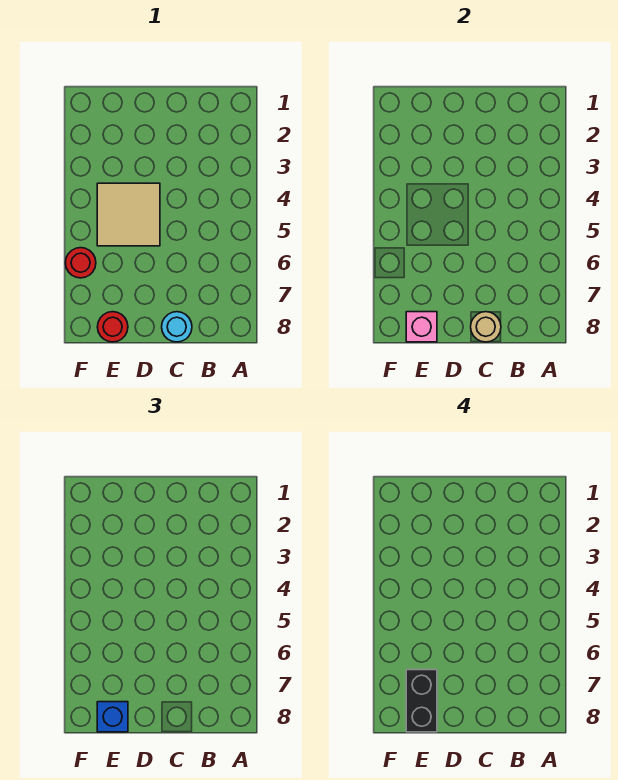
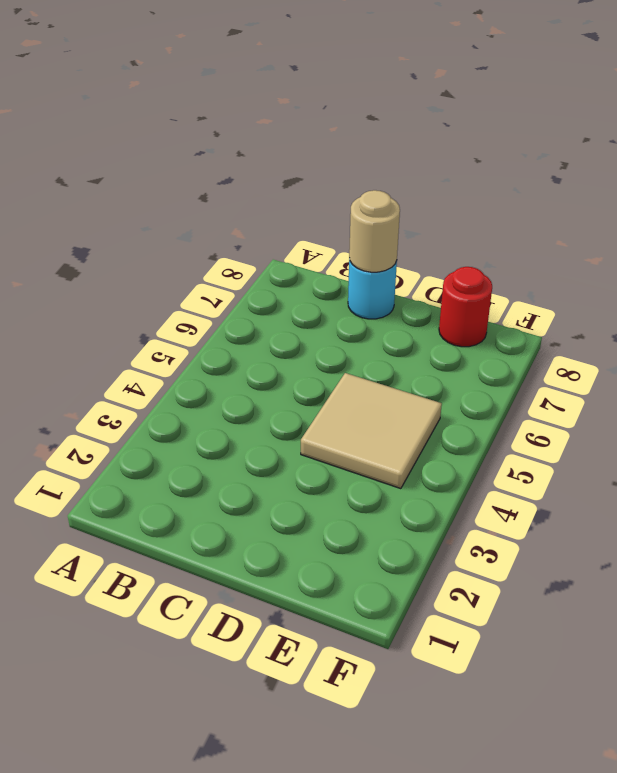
none -> red 1x1 round brick [65,248,96,278]
none -> pink 1x1 brick [406,312,437,342]

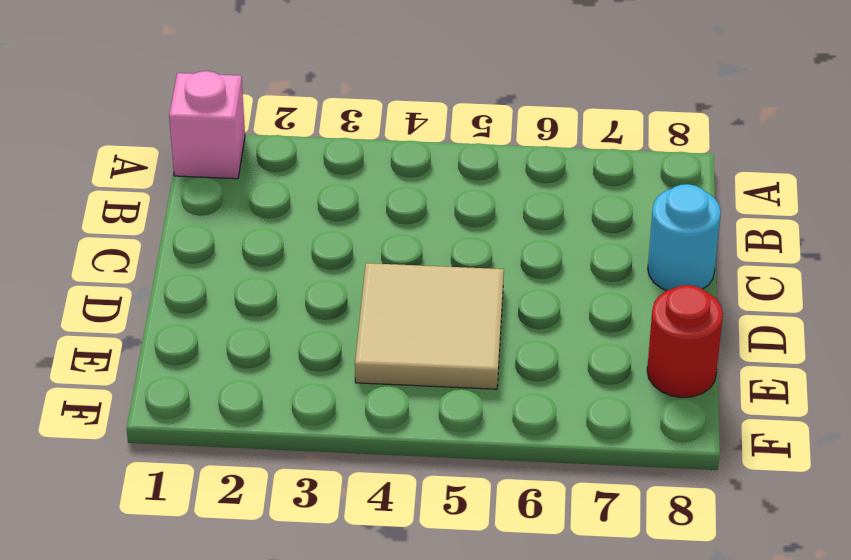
pink 1x1 brick [169,71,245,179] -> pink 1x1 brick moved to [406,312,437,342]
none -> red 1x1 round brick [65,248,96,278]
none -> tan 1x1 round brick [471,312,501,342]

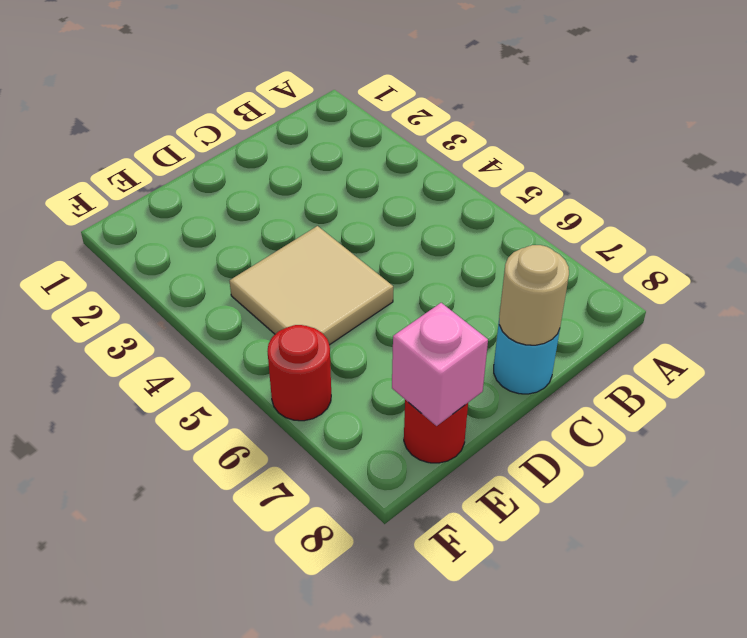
none -> blue 1x1 brick [97,702,128,732]
none -> black 1x2 brick [406,670,437,732]

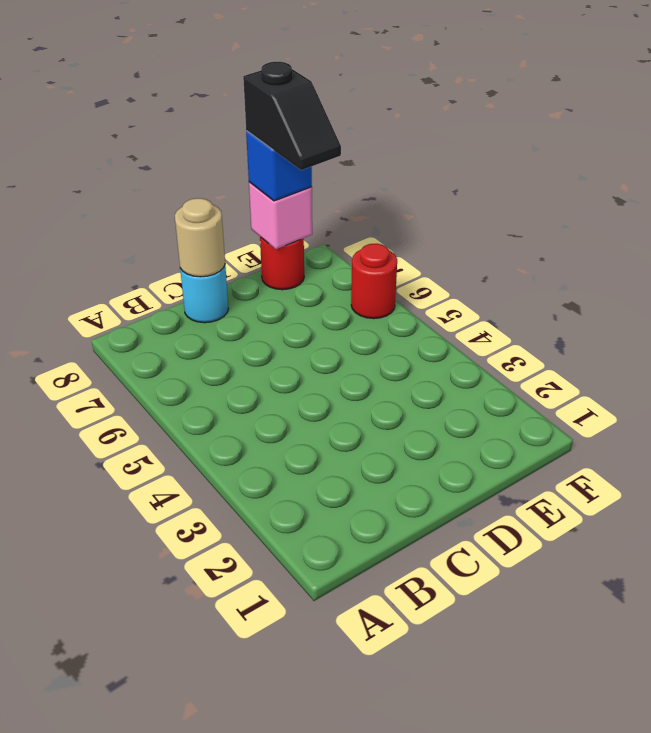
black 1x2 slope [243,62,341,170] -> black 1x2 brick [406,670,437,732]
none -> tan 2x2 tile [97,183,160,246]

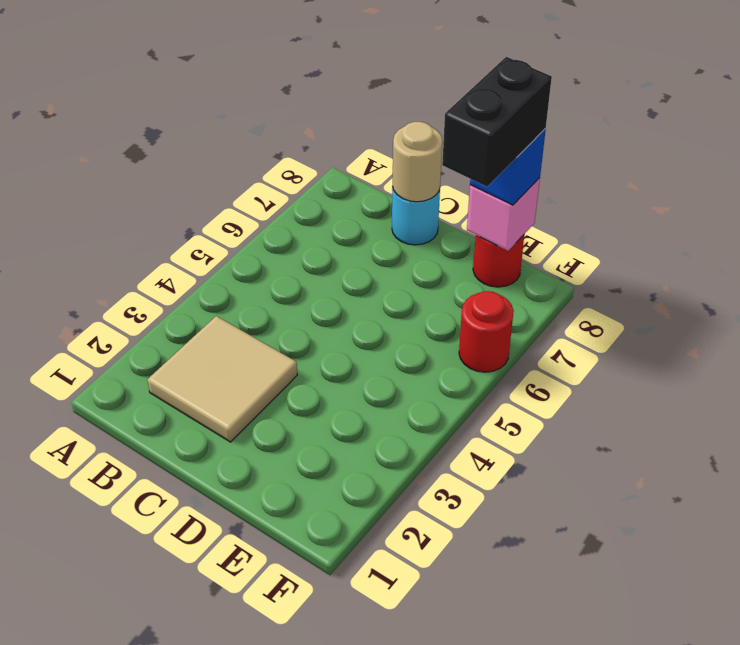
tan 2x2 tile [147,316,297,442] -> tan 2x2 tile moved to [97,183,160,246]

